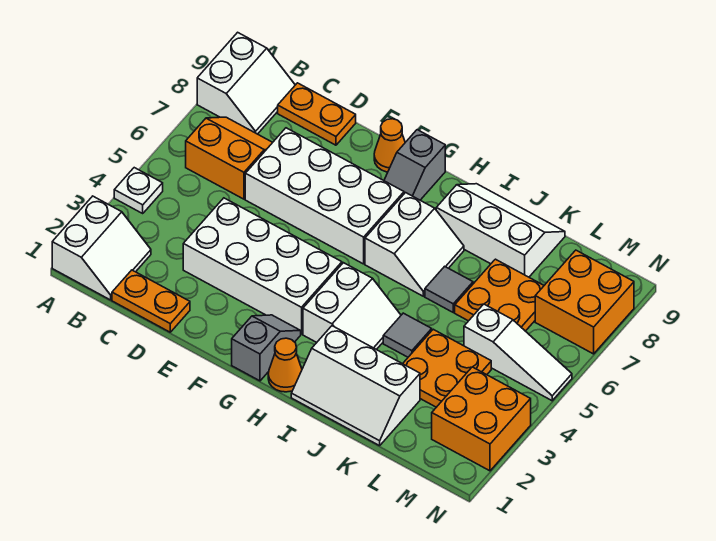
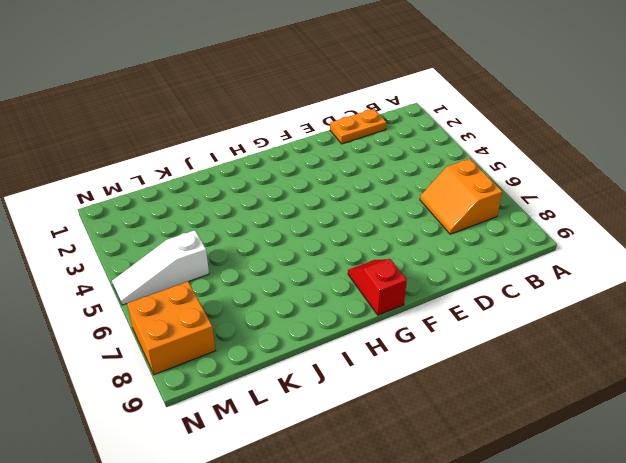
orange 2x2 slope [420,159,502,234] -> orange 2x2 slope turned to [186,117,273,199]
red 1x2 slope [348,259,407,315] -> grey 1x2 slope [384,130,445,200]
none -> white 2x2 slope [52,196,151,300]
none -> white 1x1 plate [114,168,163,213]
none -> white 2x2 slope [197,32,295,134]

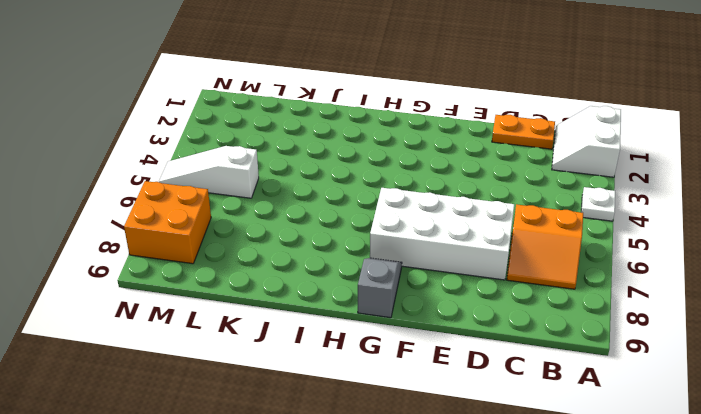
none -> white 2x2 slope [197,32,295,134]
none -> orange 1x2 plate [278,83,356,145]
none -> white 2x4 brick [183,198,342,334]

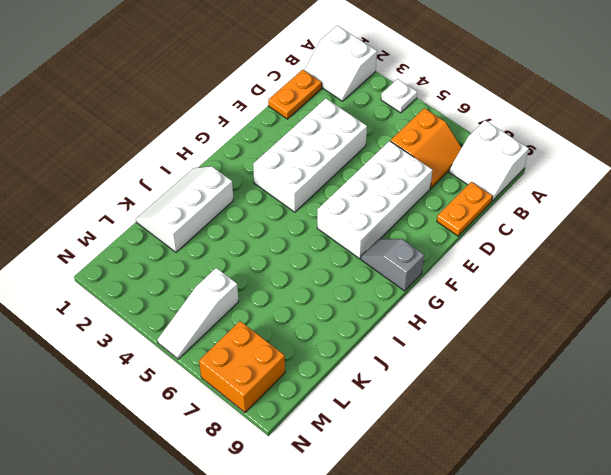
none -> orange 1x1 cone [374,119,405,172]
none -> grey 1x2 slope [232,315,301,381]
none -> orange 1x1 cone [268,338,302,392]

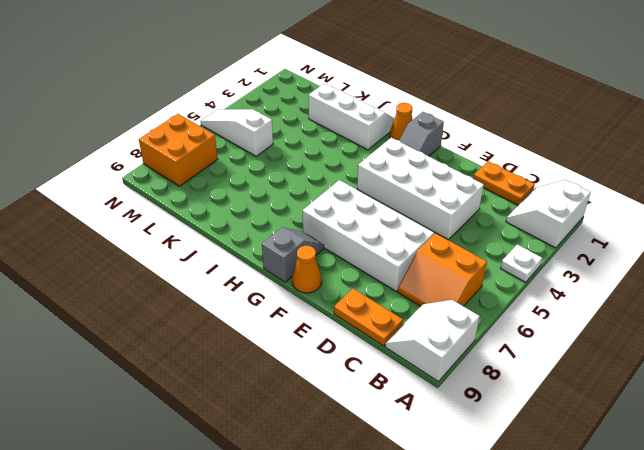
none -> white 2x2 slope [303,263,401,350]
none -> white 2x2 slope [365,193,464,296]
none -> white 2x3 slope [436,184,565,277]

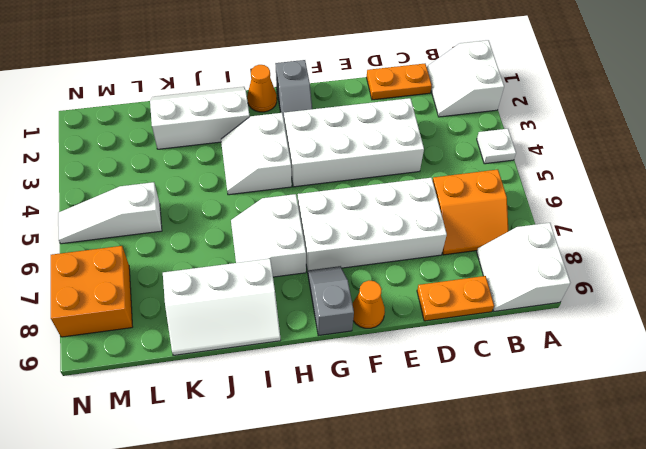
none -> grey 1x1 tile [383,313,432,357]
none -> grey 1x1 tile [425,266,473,312]
none -> orange 2x2 plate [403,329,491,407]

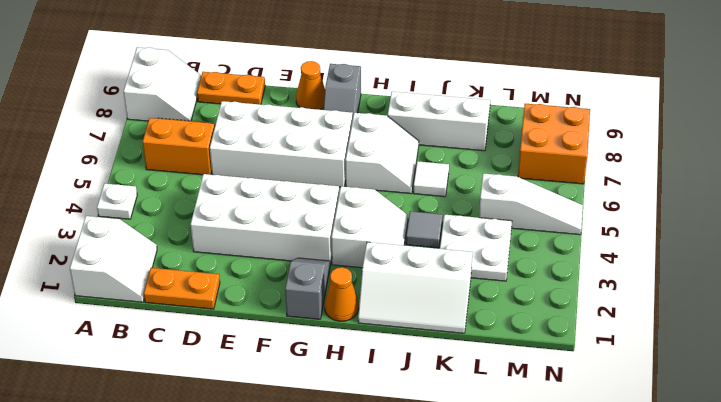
white 1x1 tile [413,161,449,197] -> grey 1x1 tile [425,266,473,312]
white 2x2 plate [440,215,512,281] -> orange 2x2 plate [403,329,491,407]
none -> orange 2x2 plate [455,259,544,331]
none -> orange 2x2 brick [432,367,531,471]

